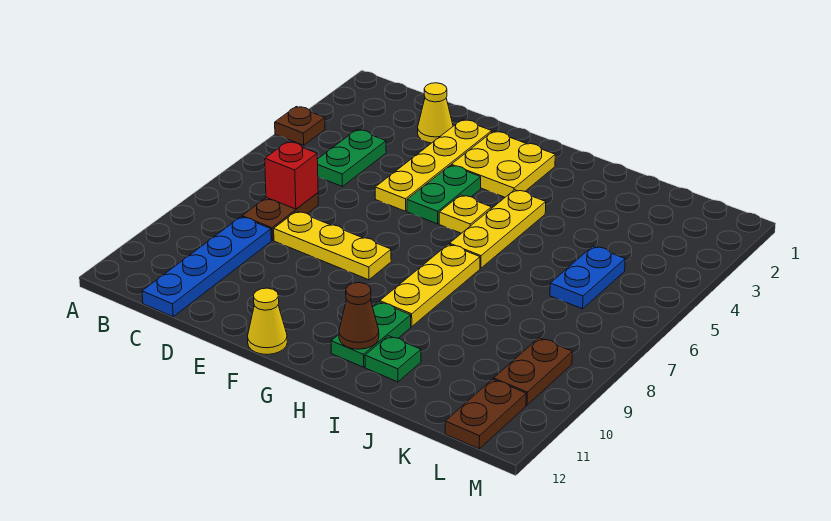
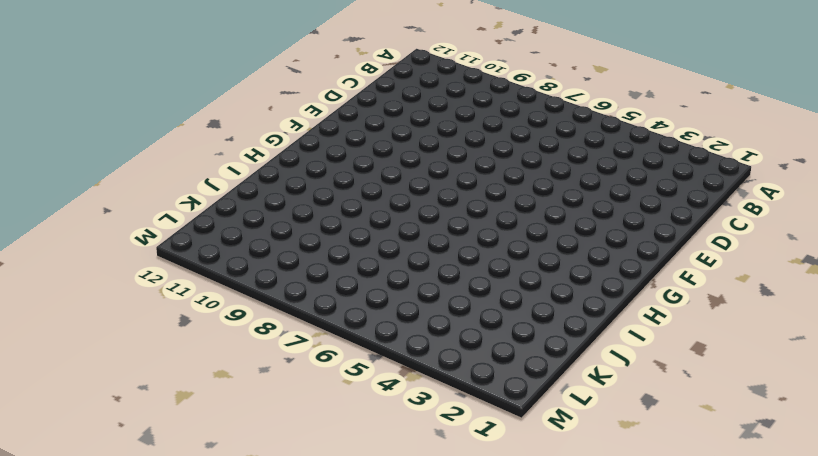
none -> brown 1x1 plate [275,107,325,145]
none -> green 1x2 plate [317,130,386,187]
none -> brown 1x2 plate [242,193,318,240]

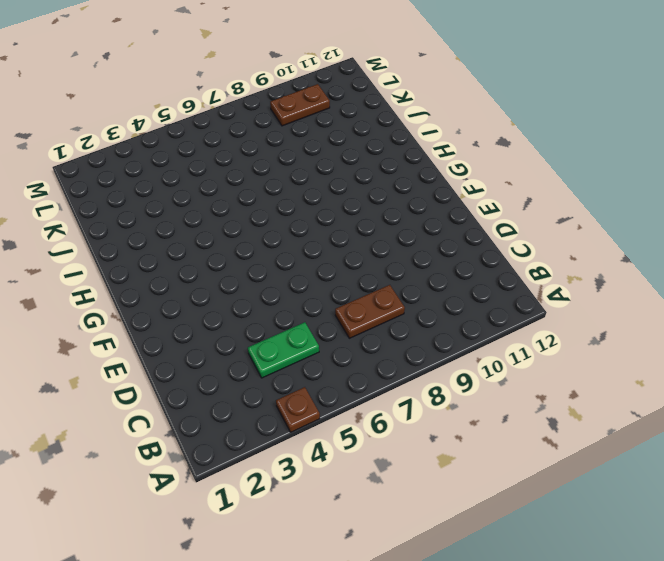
none -> blue 1x4 plate [142,217,271,317]
none -> yellow 1x1 cone [418,83,453,143]
none -> yellow 1x3 plate [274,211,391,280]

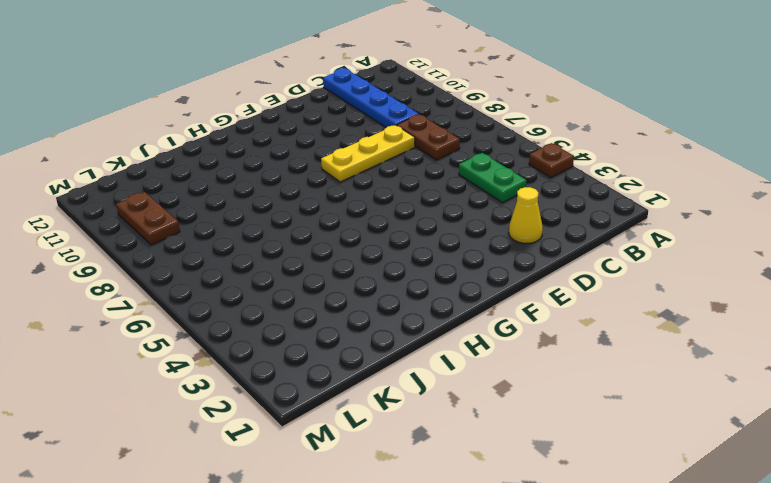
none -> yellow 1x4 plate [375,120,492,211]
none -> yellow 2x2 plate [451,131,555,197]
none -> green 1x2 plate [407,165,481,224]

